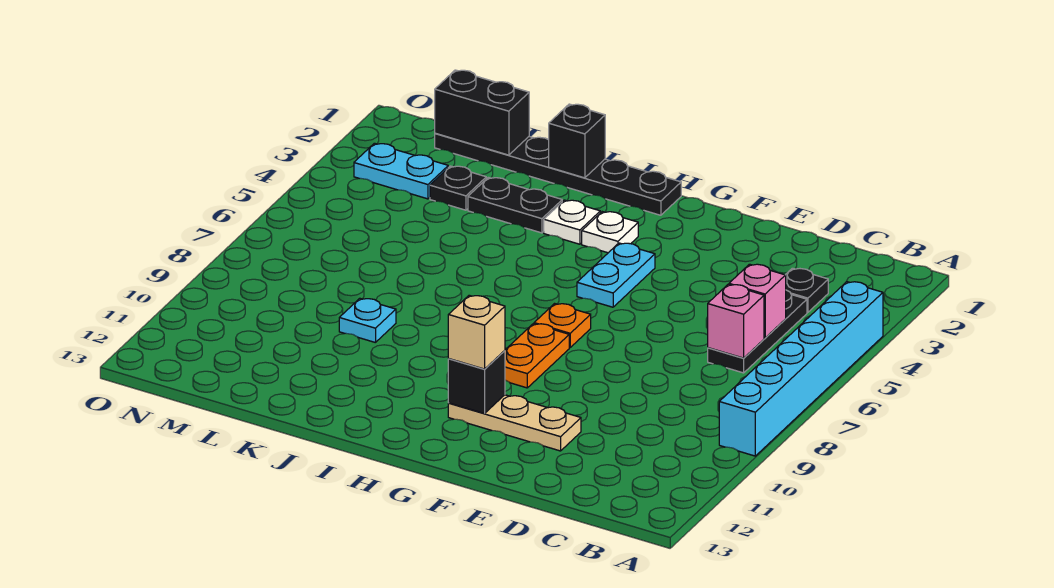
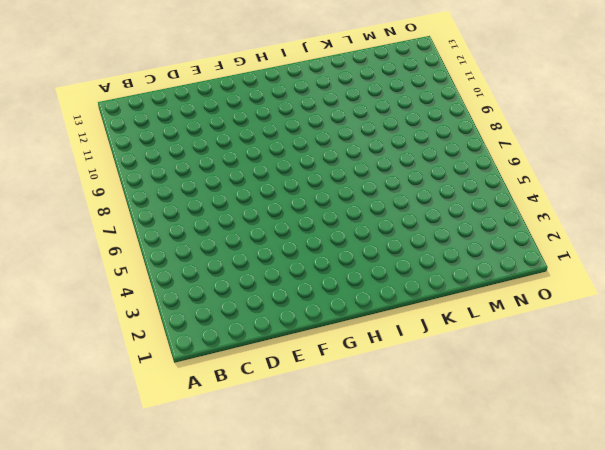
none -> cyan 1x6 brick [719,282,883,456]
none -> black 1x1 plate [786,268,828,312]
none -> black 1x3 plate [708,290,807,373]

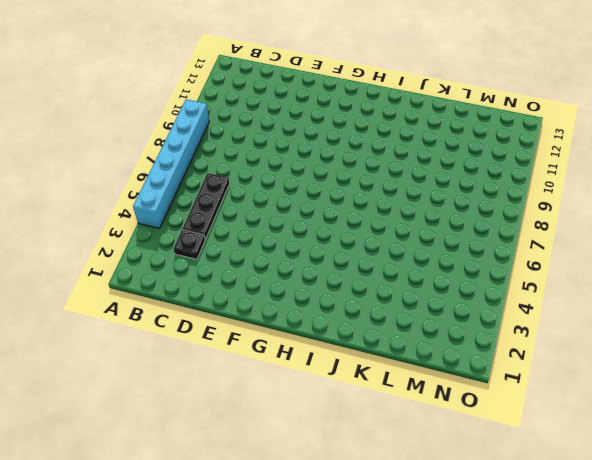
none -> tan 1x3 plate [448,395,581,451]
none -> cyan 1x2 plate [577,243,655,307]
none -> orange 1x1 plate [534,304,591,348]

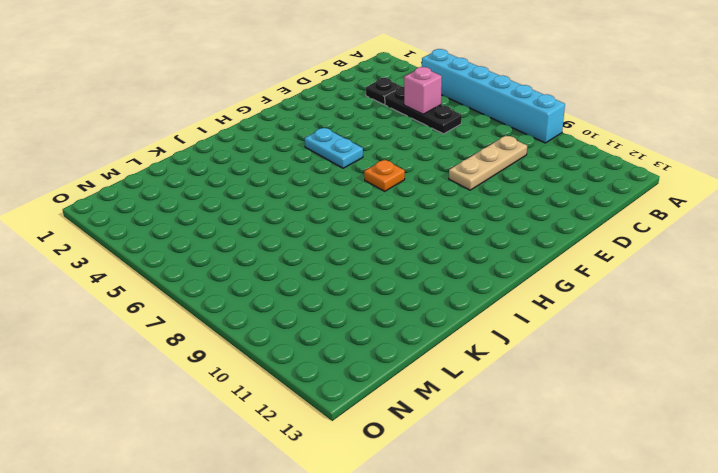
tan 1x3 plate [449,136,527,190] -> tan 1x3 plate moved to [448,395,581,451]
none -> orange 1x2 plate [505,324,569,388]
none -> black 1x6 plate [435,133,681,215]
none -> white 1x1 plate [582,212,638,253]

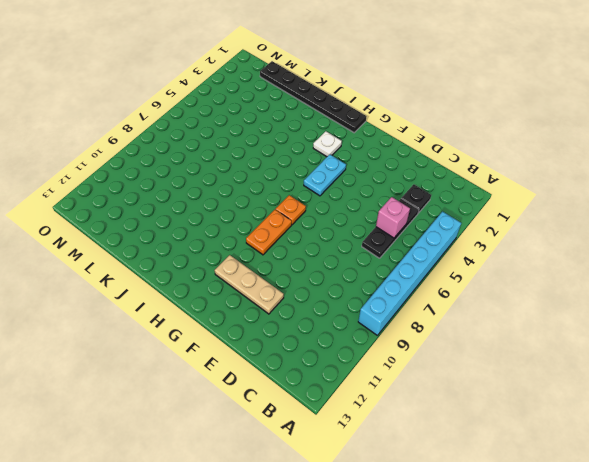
none -> white 1x1 plate [544,200,600,244]
none -> black 1x2 plate [468,177,562,233]
none -> cyan 1x1 plate [339,298,396,343]

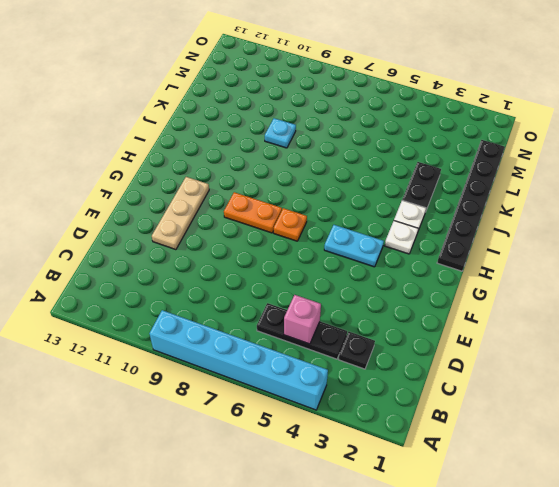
none -> black 1x1 plate [430,166,486,210]
none -> cyan 1x2 plate [354,143,448,199]
none -> pink 1x1 brick [708,284,764,358]

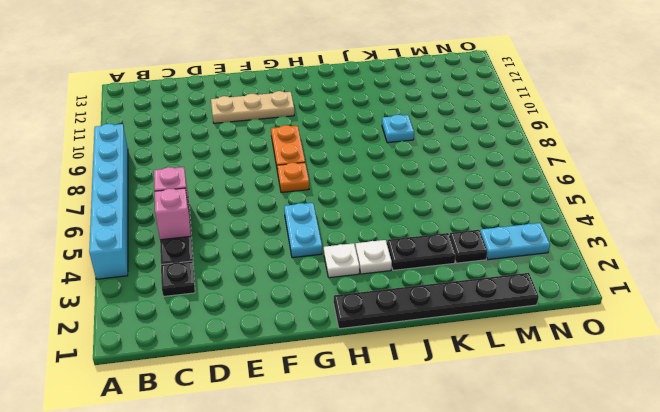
none -> black 1x1 brick [448,351,505,413]
none -> black 1x1 brick [549,104,605,178]
none -> black 1x2 brick [435,70,529,155]

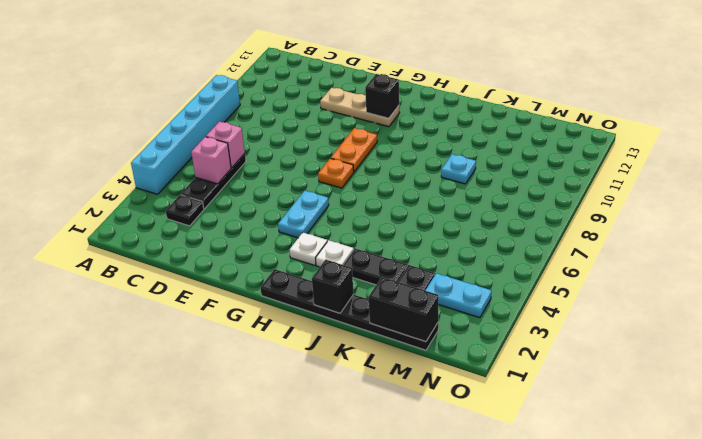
none -> tan 1x1 brick [448,295,505,369]

